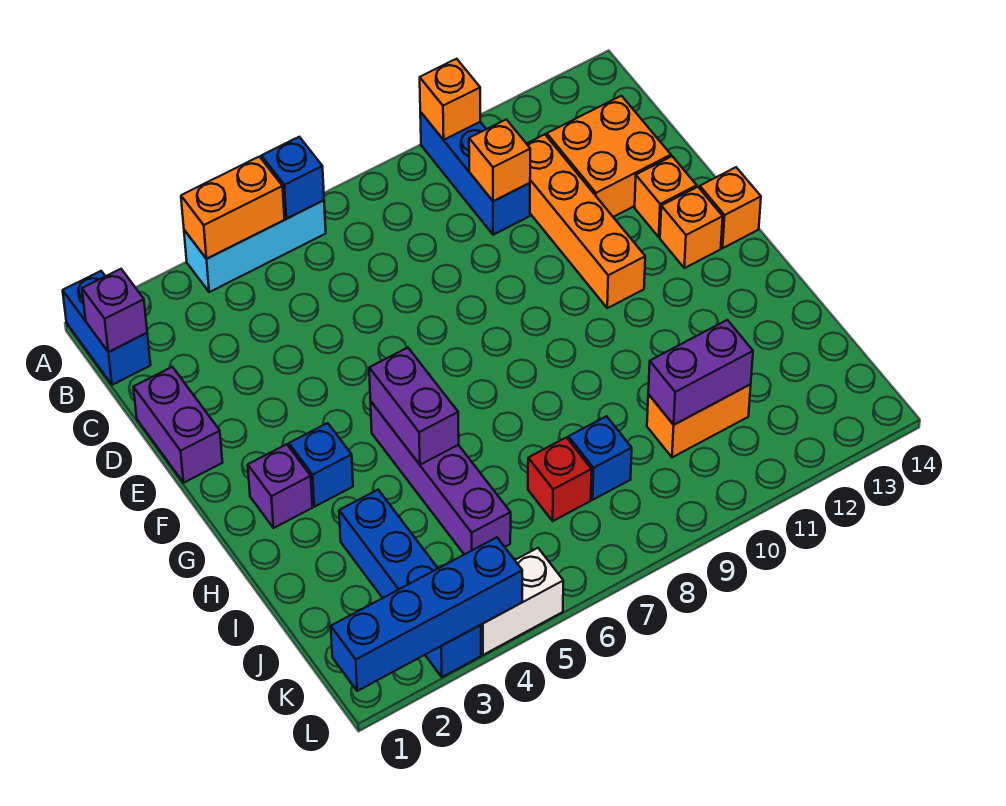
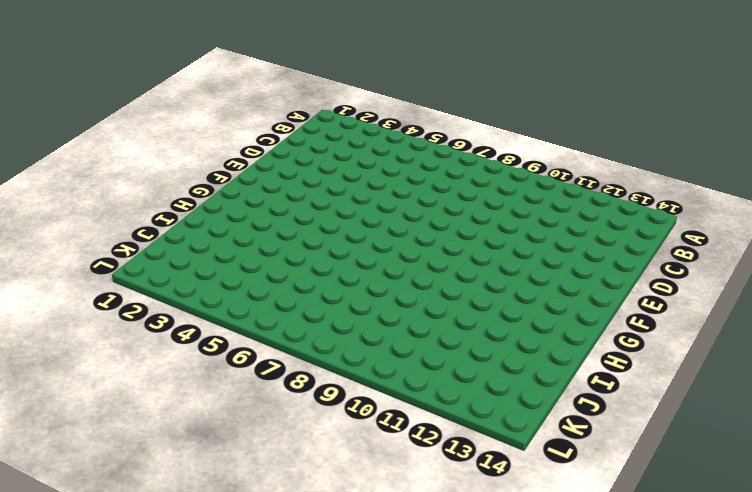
none -> blue 1x2 brick [63,271,151,385]
none -> cyan 1x3 brick [184,200,326,292]
none -> blue 1x3 brick [420,112,530,235]

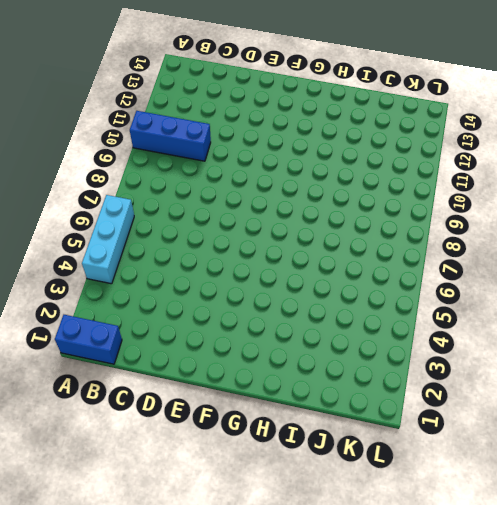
none -> orange 1x4 brick [527,134,645,308]
none -> orange 2x2 brick [547,96,671,217]
none -> purple 1x2 brick [133,367,222,483]

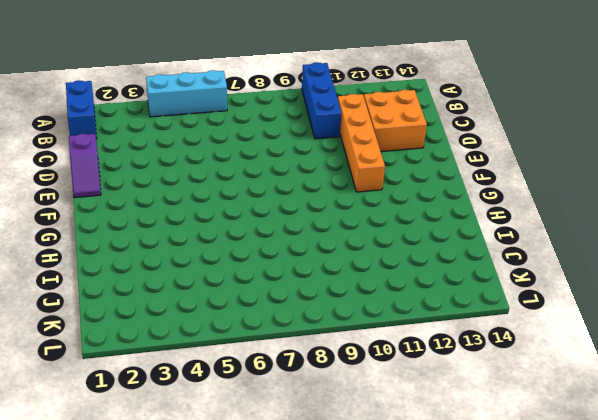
purple 1x2 slope [69,134,101,198] -> purple 1x2 brick [133,367,222,483]
none -> orange 1x1 brick [635,156,697,237]
none -> orange 1x1 brick [660,187,723,268]
none -> orange 1x1 brick [700,167,761,248]

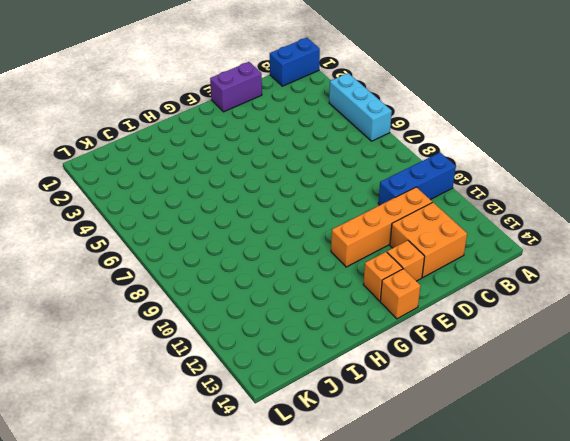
none -> purple 1x1 brick [248,444,312,528]
none -> blue 1x1 brick [289,423,353,507]
none -> purple 1x4 brick [370,401,511,554]

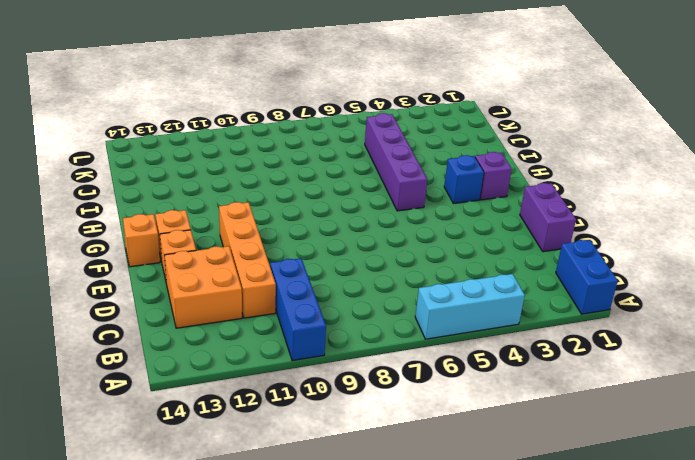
none -> blue 1x4 brick [339,490,481,677]
none -> red 1x1 brick [528,437,592,521]
none -> blue 1x1 brick [568,416,632,500]

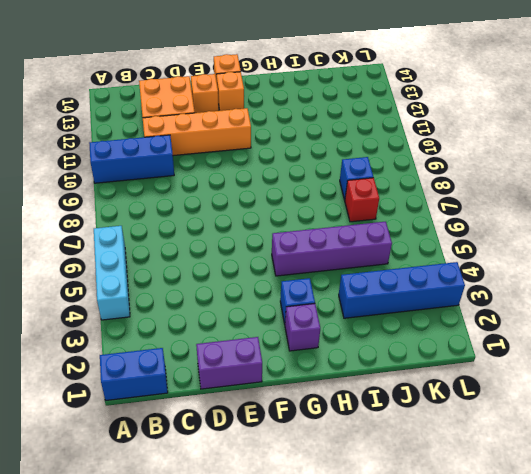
none -> orange 1x2 brick [647,384,751,457]
none -> white 1x2 brick [481,548,563,655]
none -> orange 1x2 brick [181,157,284,259]

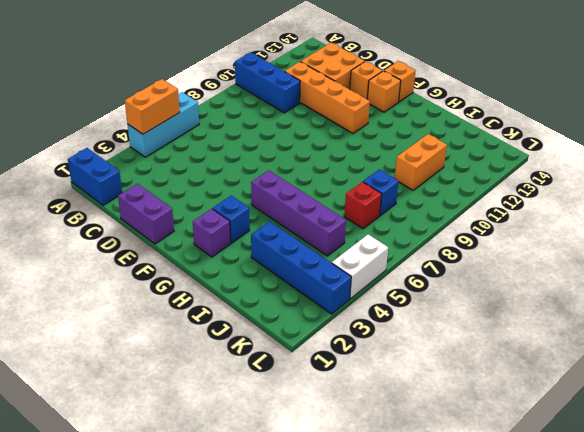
none -> blue 1x1 brick [261,137,324,219]
none -> orange 1x1 brick [420,59,480,140]
none -> purple 1x1 brick [82,269,147,352]

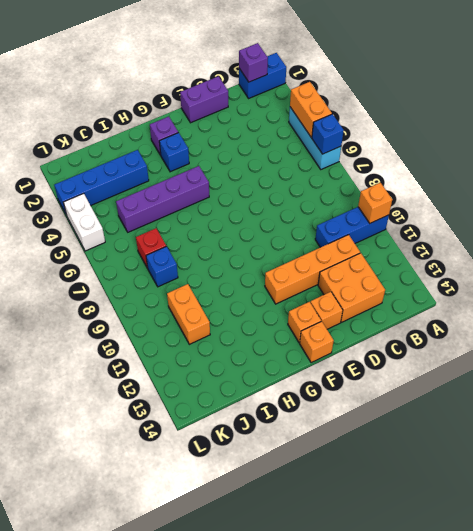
none -> orange 1x1 brick [469,119,530,201]
none -> purple 1x2 brick [369,348,459,465]
none -> purple 1x2 brick [648,320,753,425]

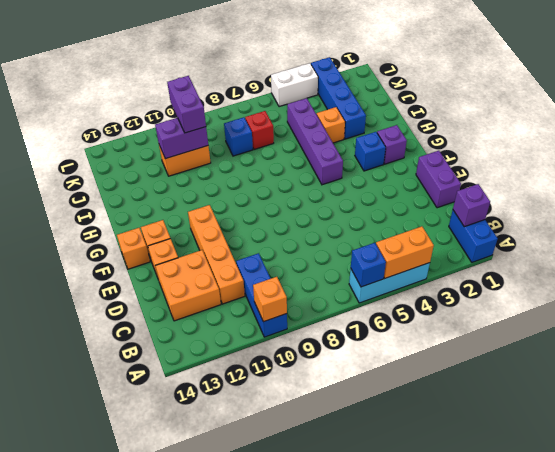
orange 1x1 brick [317,107,345,143] -> orange 1x1 brick moved to [469,119,530,201]
purple 1x2 brick [167,76,206,133] -> purple 1x2 brick moved to [369,348,459,465]
none -> blue 1x4 brick [331,537,522,691]

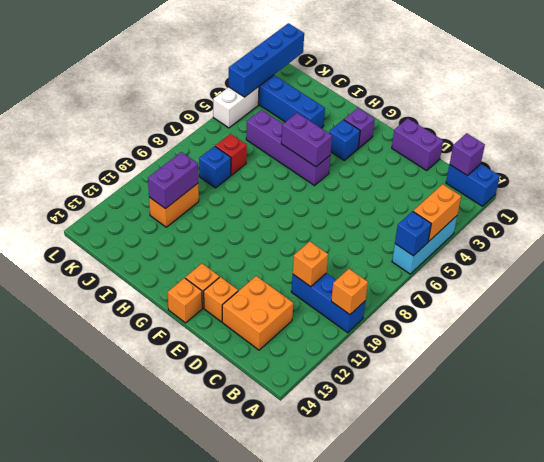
none -> orange 1x4 brick [527,134,645,308]

